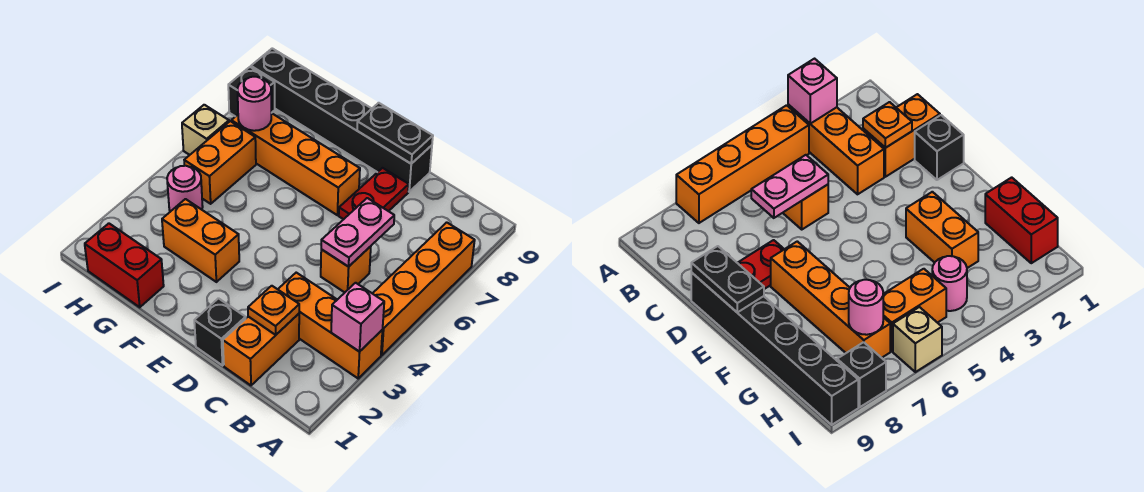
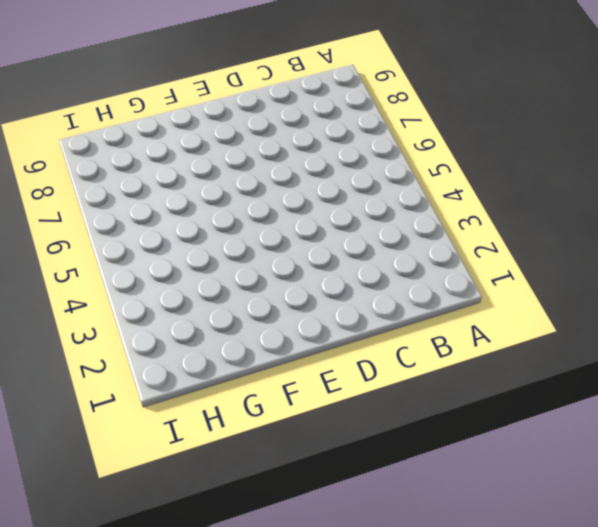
none -> orange 1x3 brick [278,273,382,378]
none -> orange 1x4 brick [372,222,475,355]
none -> orange 1x2 brick [223,314,299,385]

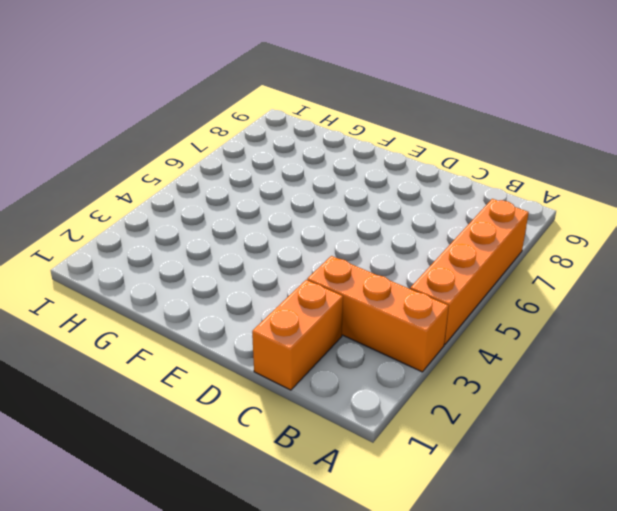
none -> orange 1x1 brick [321,246,371,292]
none -> black 1x1 brick [194,298,246,365]
none -> red 1x2 plate [339,168,409,219]

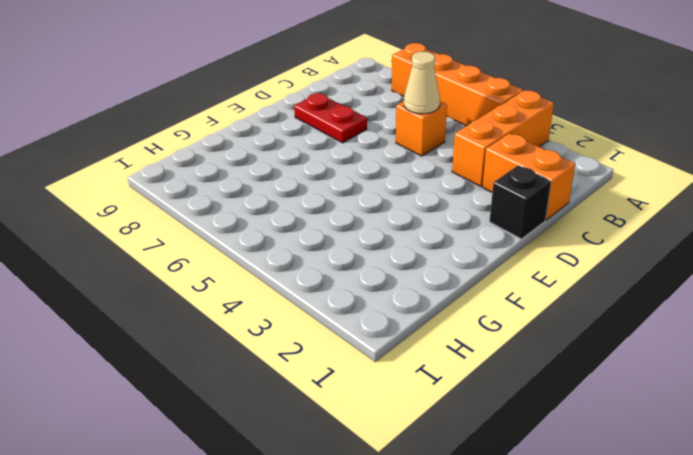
tan 1x1 cone [404,52,440,114] -> pink 1x2 plate [321,198,394,267]
none -> black 1x6 brick [251,48,432,192]
none -> orange 1x4 brick [231,113,360,215]
none -> orange 1x2 brick [162,199,239,282]

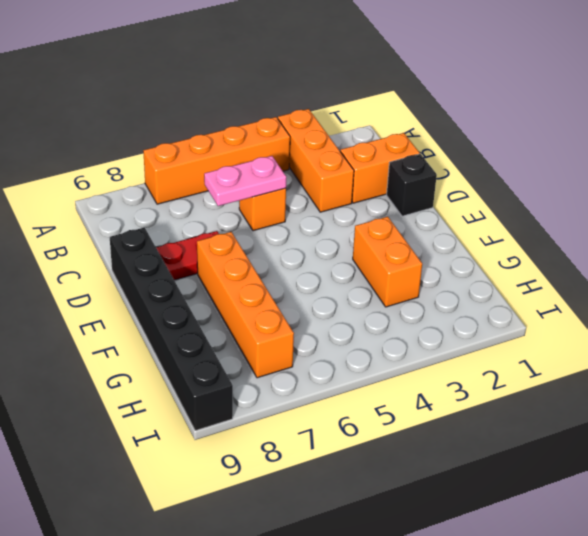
none -> red 1x2 brick [85,223,164,307]
none -> pink 1x1 round brick [167,166,203,212]
none -> orange 1x2 brick [184,121,256,204]

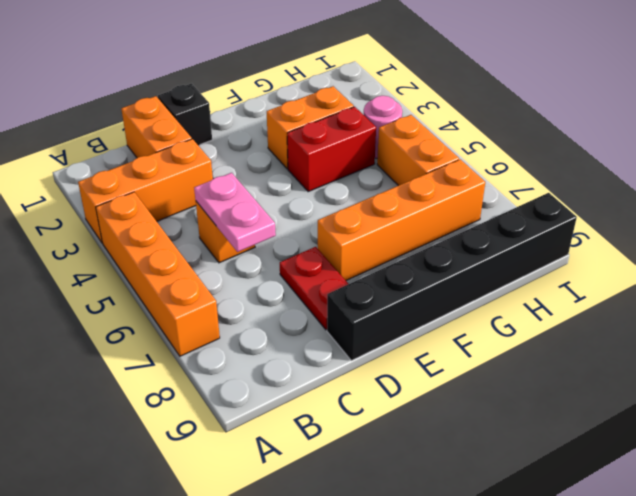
red 1x2 brick [287,107,376,192] -> red 1x2 brick moved to [85,223,164,307]
none -> tan 1x1 brick [182,105,229,155]
none -> black 1x1 brick [228,67,275,117]
none -> pink 1x1 brick [331,283,384,352]

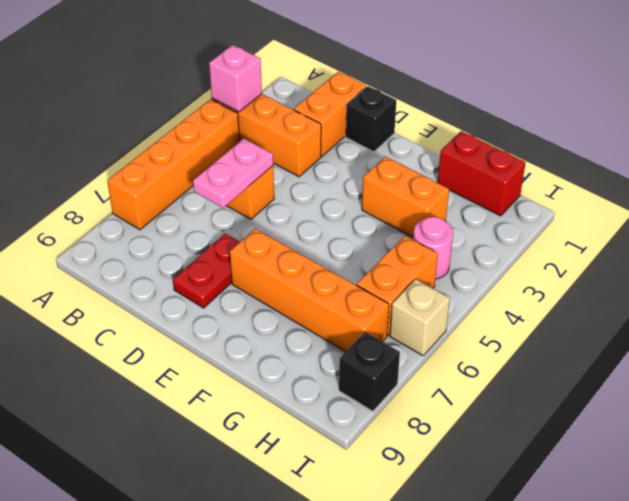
none -> black 1x6 brick [251,48,432,192]
none -> orange 1x1 plate [248,286,299,335]
none -> black 1x2 plate [357,103,433,164]

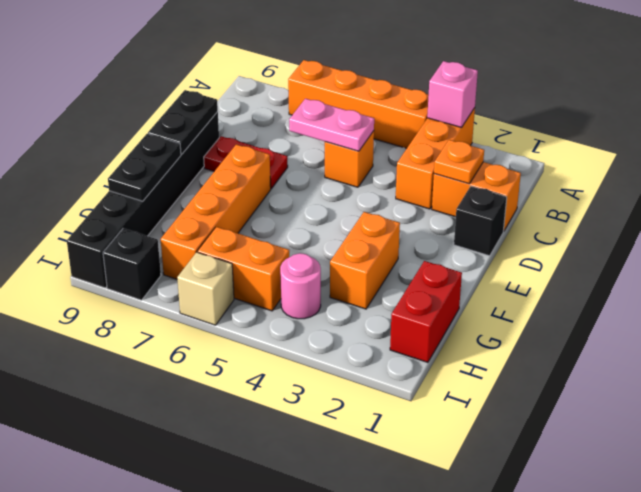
black 1x2 plate [108,134,181,201] -> none
none -> pink 1x1 round brick [237,77,271,131]

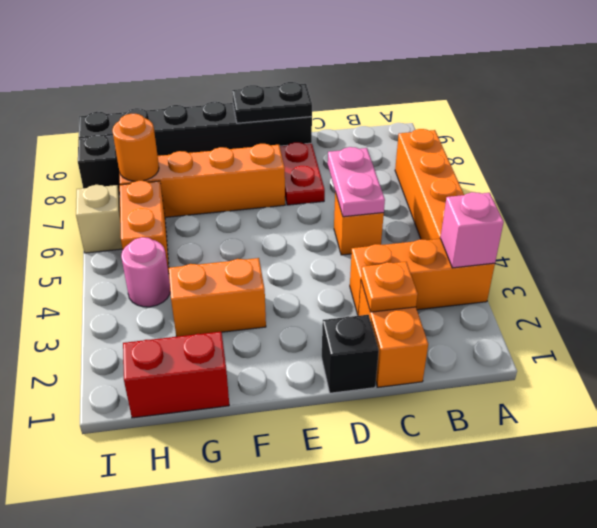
orange 1x1 round brick [112,114,159,181] -> pink 1x1 round brick [237,77,271,131]

